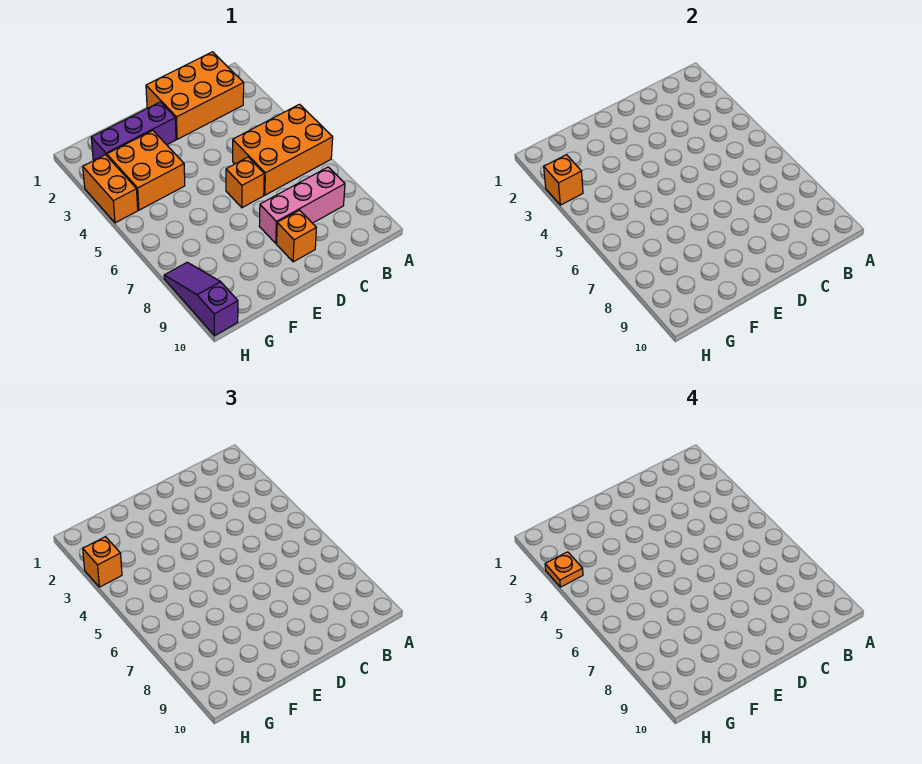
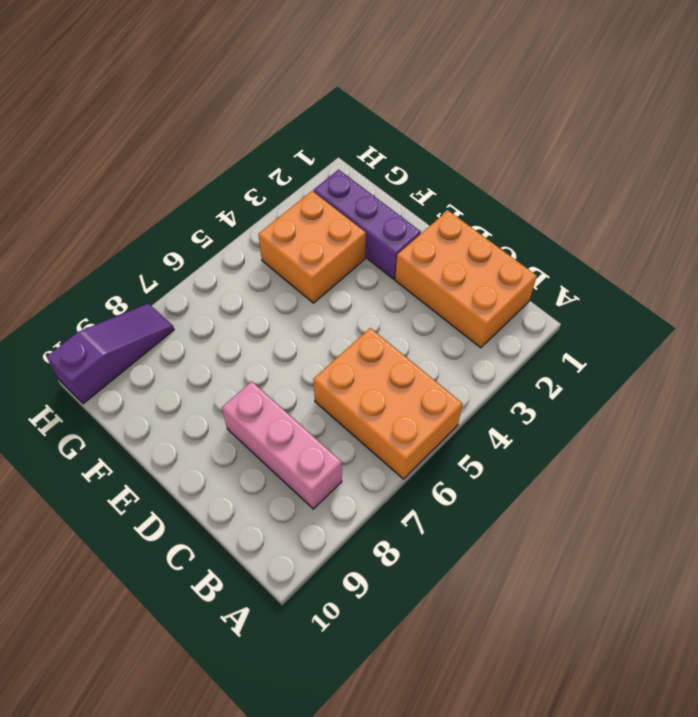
none -> orange 1x1 brick [226,157,264,208]
none -> orange 1x1 brick [277,210,316,262]
none -> orange 1x2 brick [83,155,138,223]

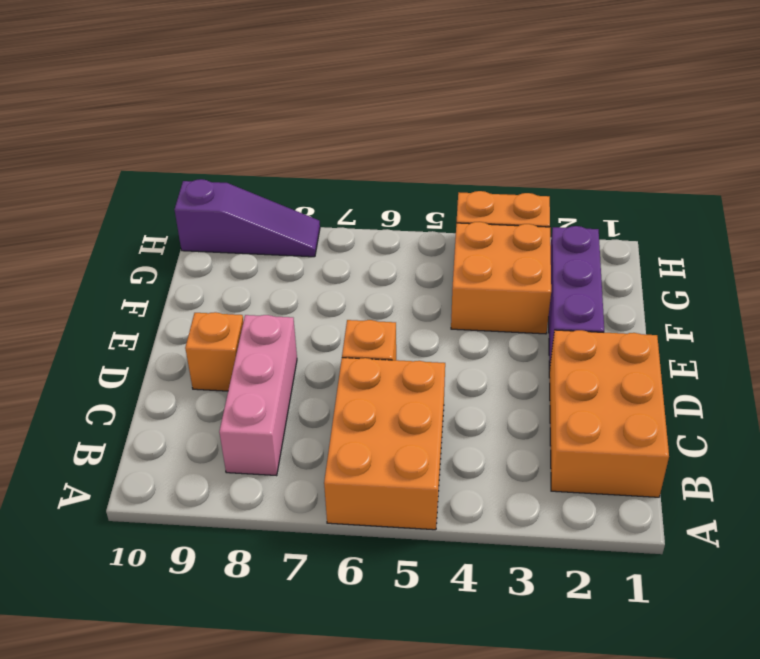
none -> orange 1x1 brick [544,155,583,205]
none -> orange 1x1 brick [83,537,122,587]
none -> orange 1x1 plate [545,552,583,587]

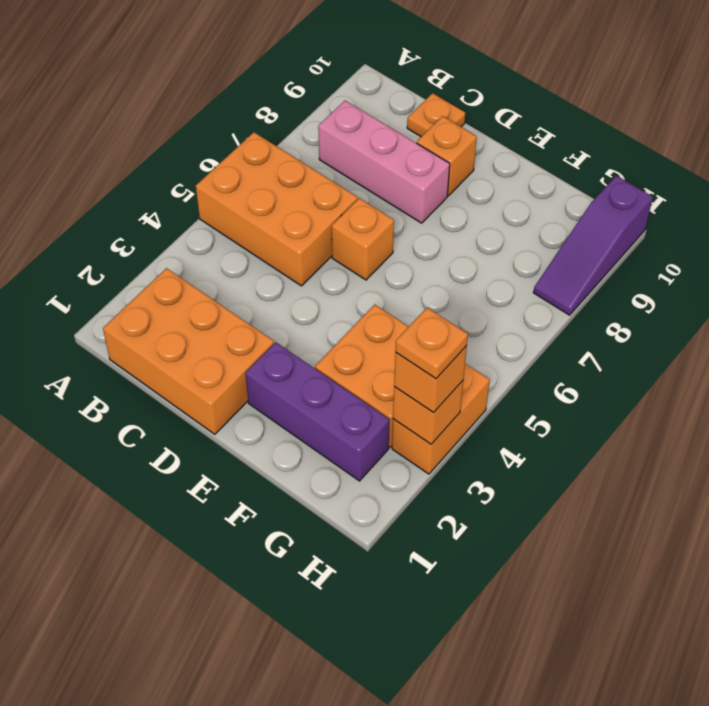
orange 1x1 plate [407,93,465,137] -> none

